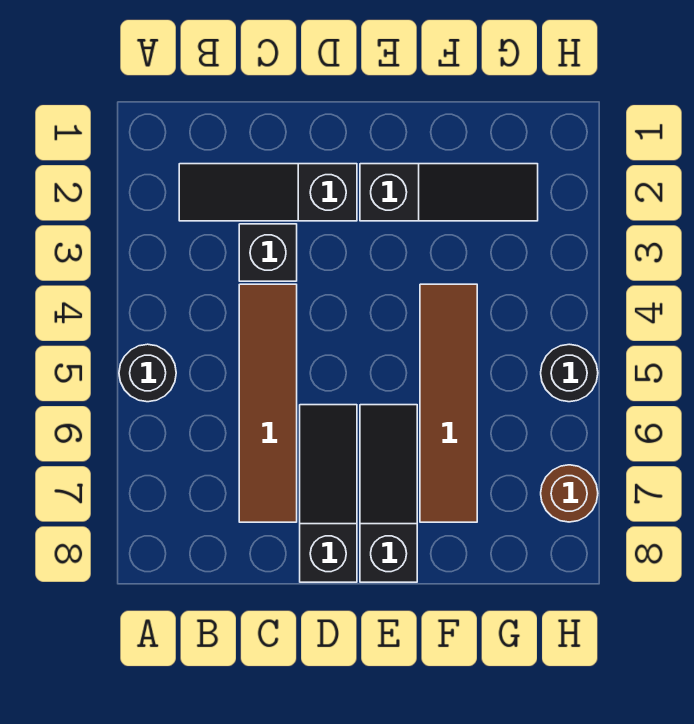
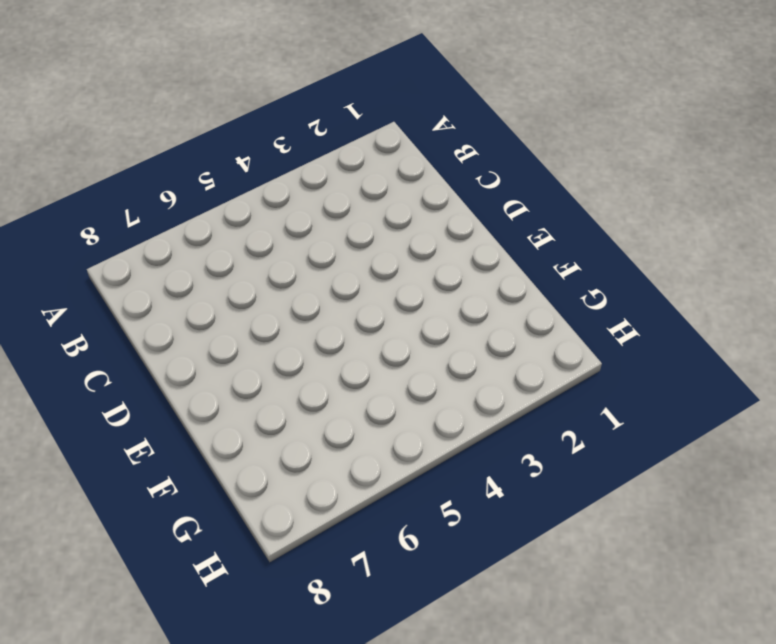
none -> black 1x1 round brick [119,344,176,402]
none -> black 1x3 slope [179,164,357,221]

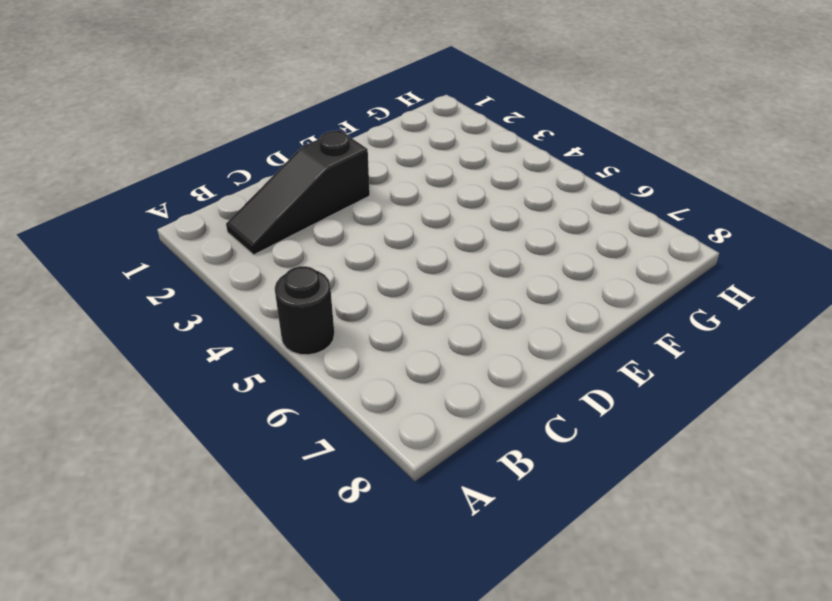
none -> black 1x1 brick [239,224,297,281]
none -> brown 1x4 tile [239,284,297,522]

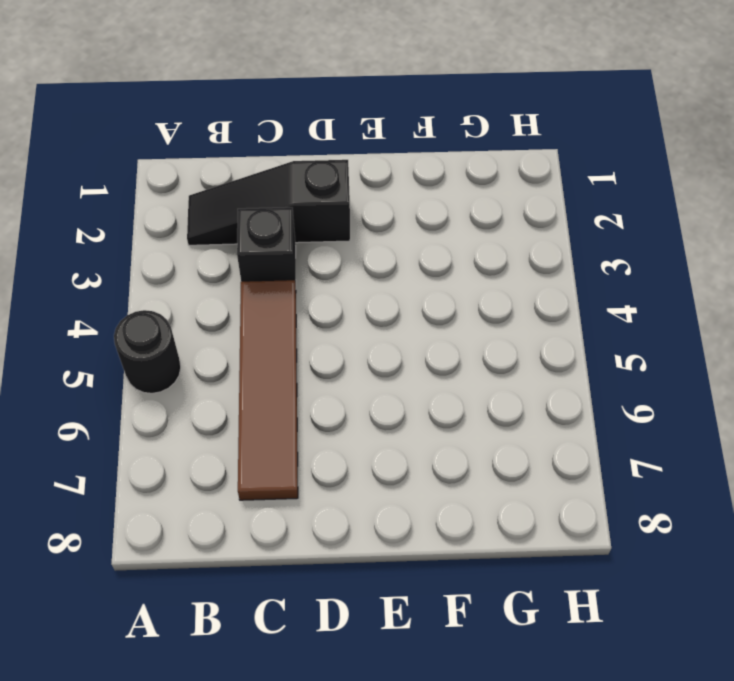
none -> black 1x3 slope [300,405,357,582]
none -> black 1x3 slope [360,164,538,221]

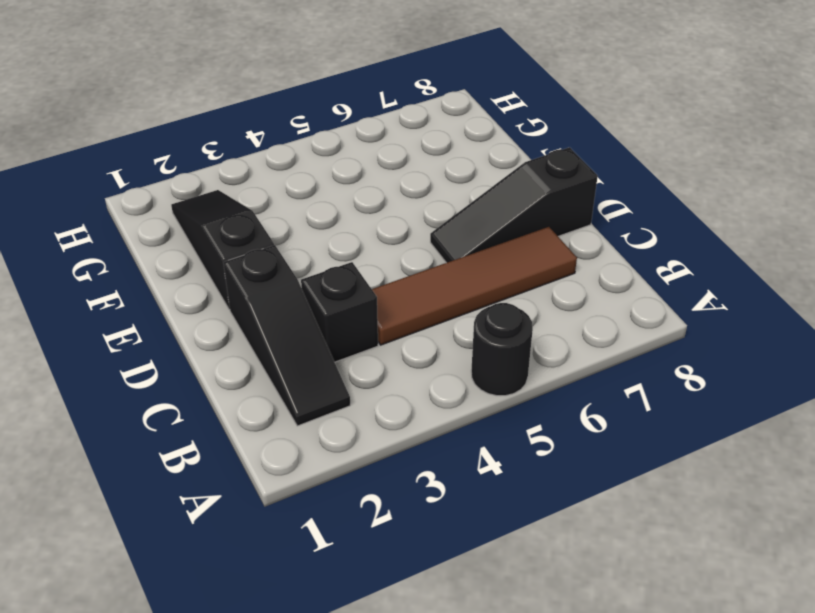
none -> black 1x3 slope [360,405,417,582]
none -> brown 1x4 tile [420,284,477,522]

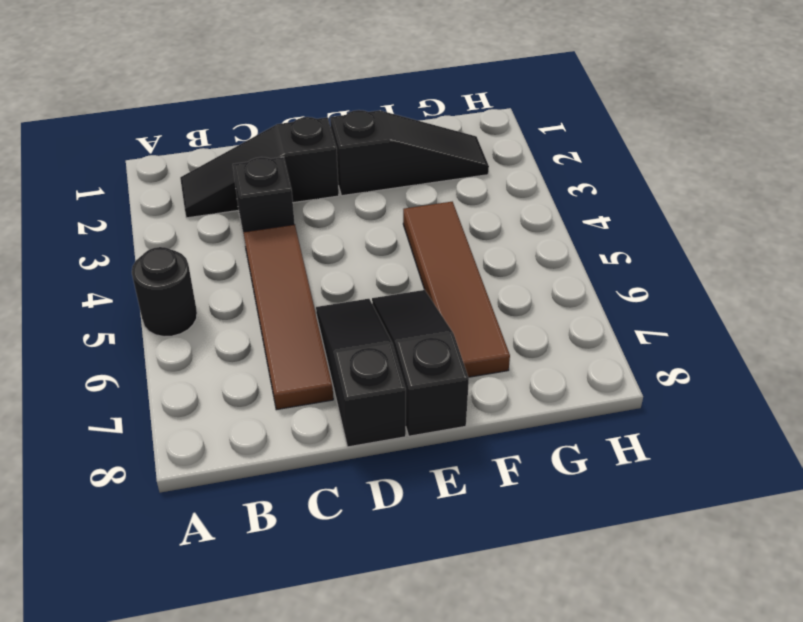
none -> black 1x1 round brick [541,344,598,402]
none -> brown 1x1 round brick [541,465,598,522]

